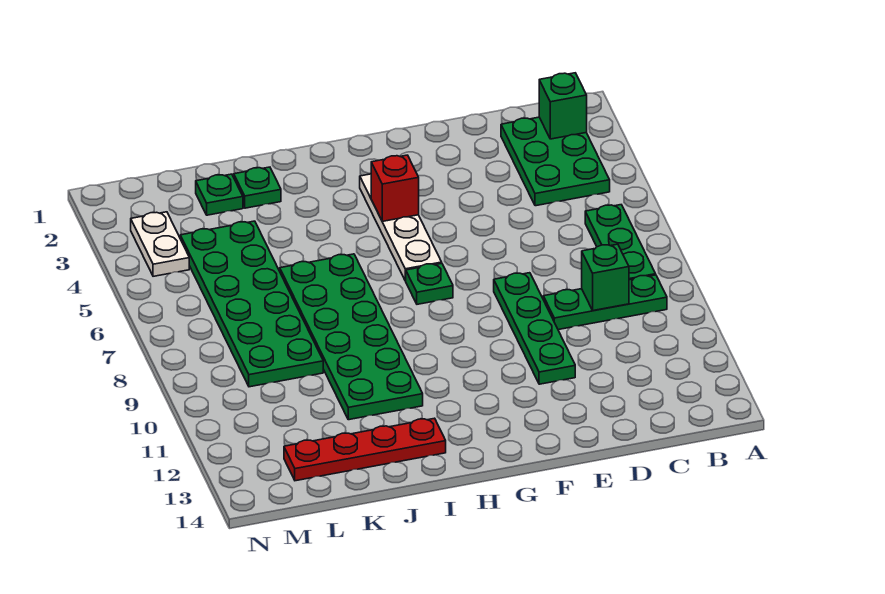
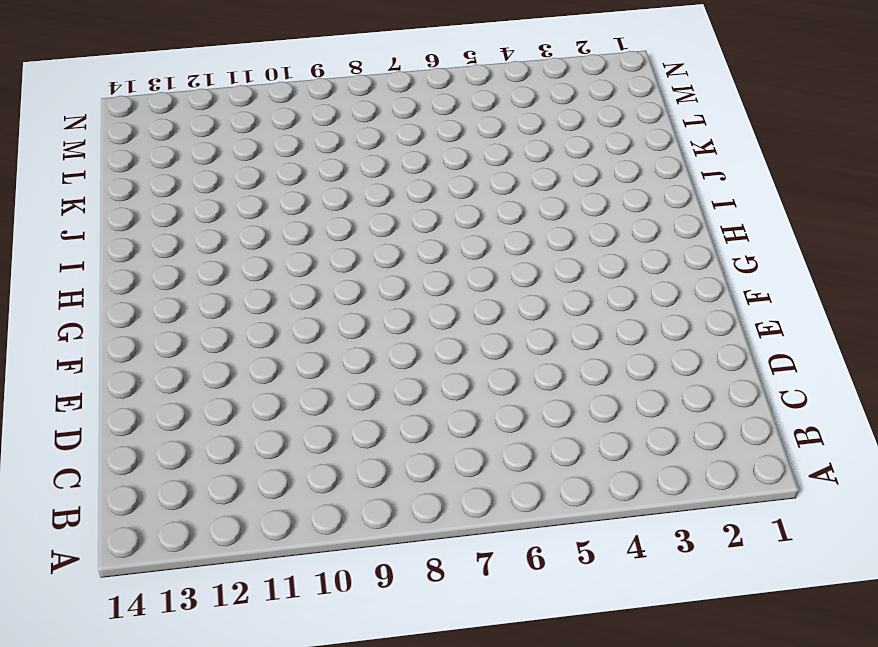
none -> green 2x3 plate [501,117,610,206]
none -> green 1x3 plate [585,205,656,280]
none -> green 1x3 plate [543,275,667,330]

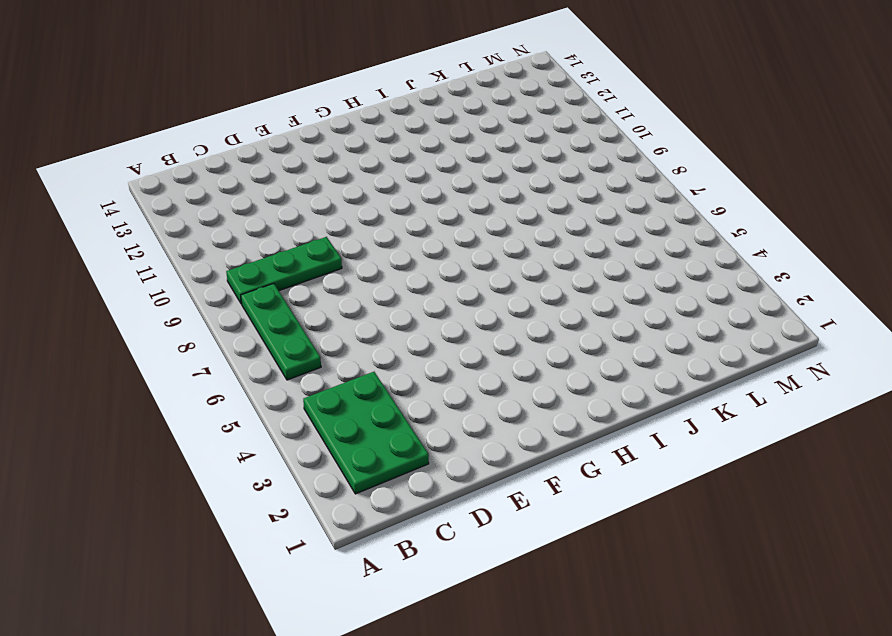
none -> green 1x4 plate [494,273,575,384]
none -> white 1x4 plate [360,174,442,281]
none -> green 1x1 plate [406,263,453,304]

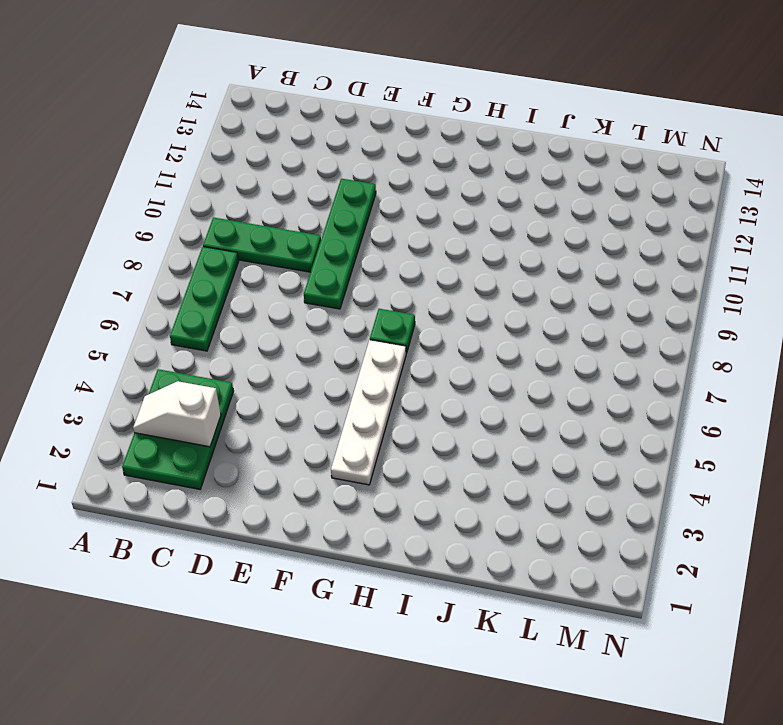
white 1x2 slope [133,381,221,447] -> none
none -> green 2x6 plate [280,254,423,420]
none -> red 1x4 plate [284,418,446,481]
none -> green 1x1 plate [234,167,281,208]

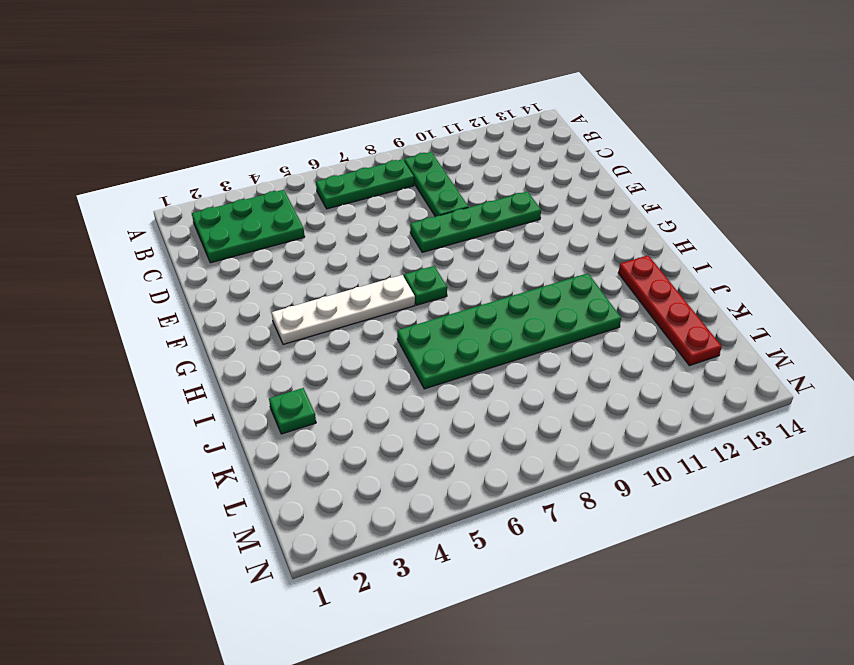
none -> green 1x1 plate [196,174,243,215]
none -> green 2x6 plate [180,221,323,387]
none -> white 1x2 plate [131,212,189,276]

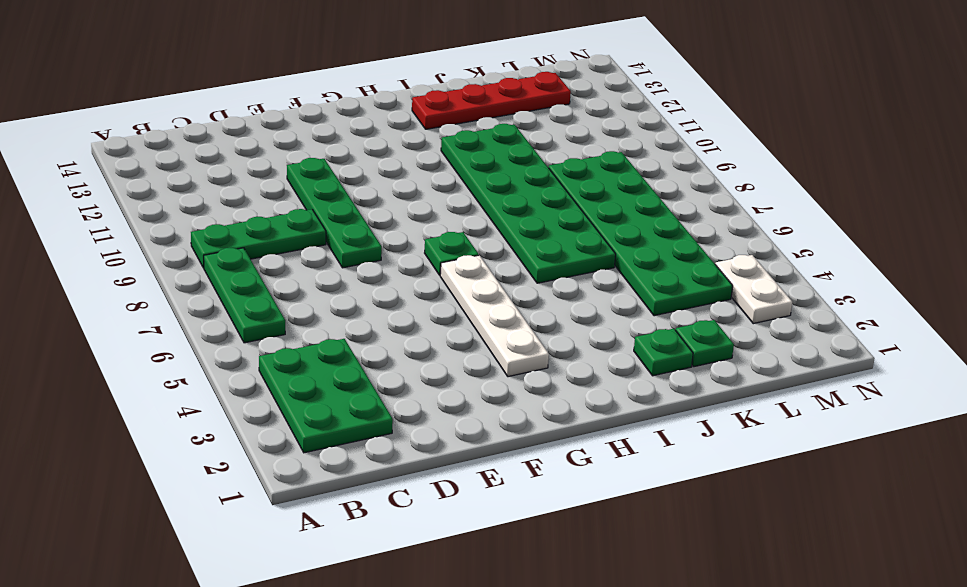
none -> green 1x1 brick [539,73,587,139]
none -> green 1x1 brick [582,244,629,311]
none -> red 1x1 brick [371,155,419,221]

